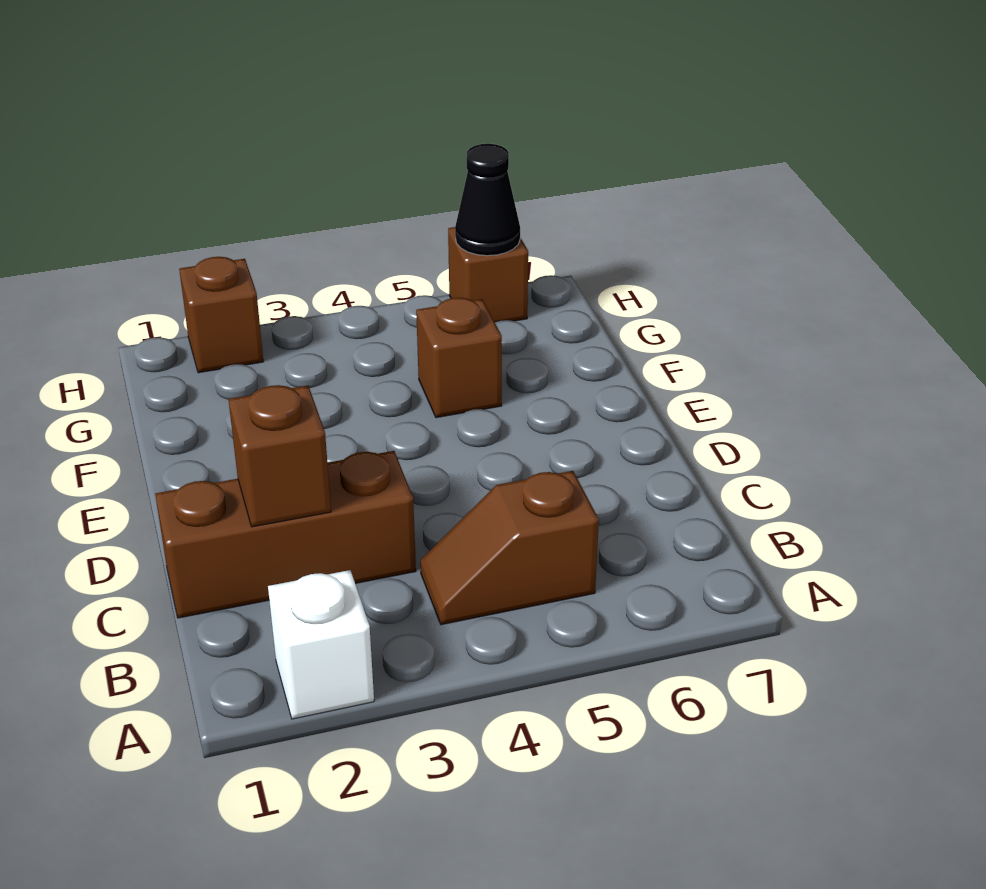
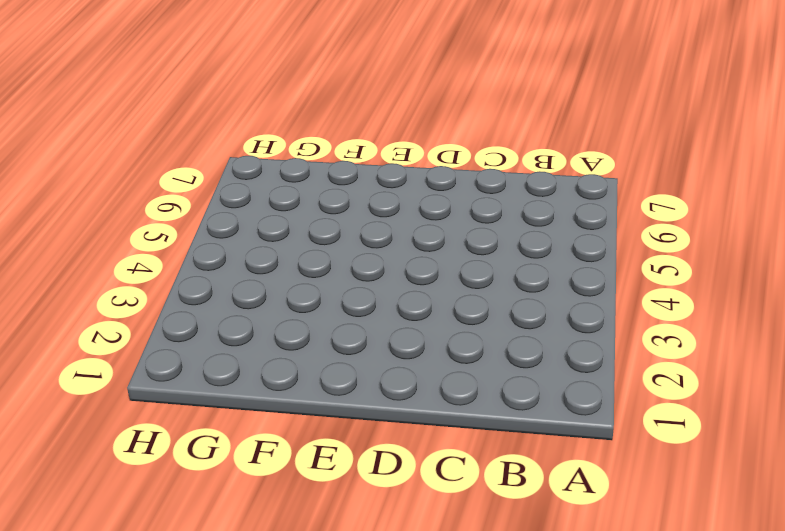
none -> white 1x1 brick [268,570,374,719]
none -> brown 1x2 slope [420,471,599,625]

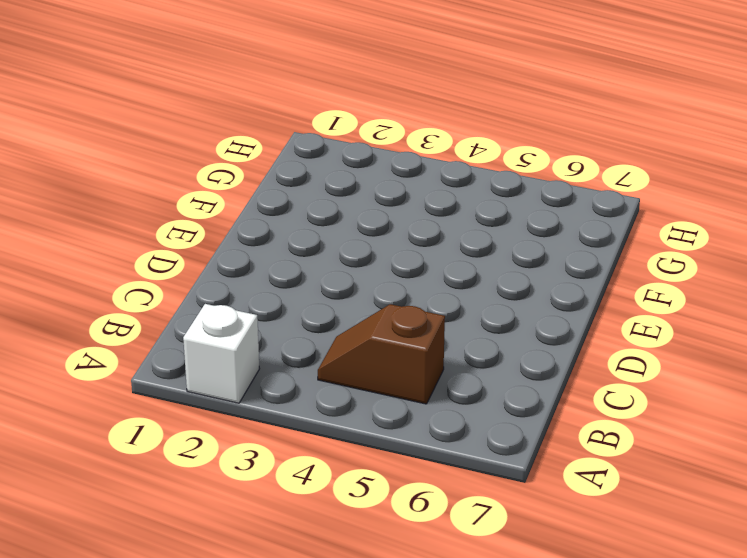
none -> brown 1x3 brick [155,451,416,618]
none -> brown 1x1 brick [416,298,502,418]

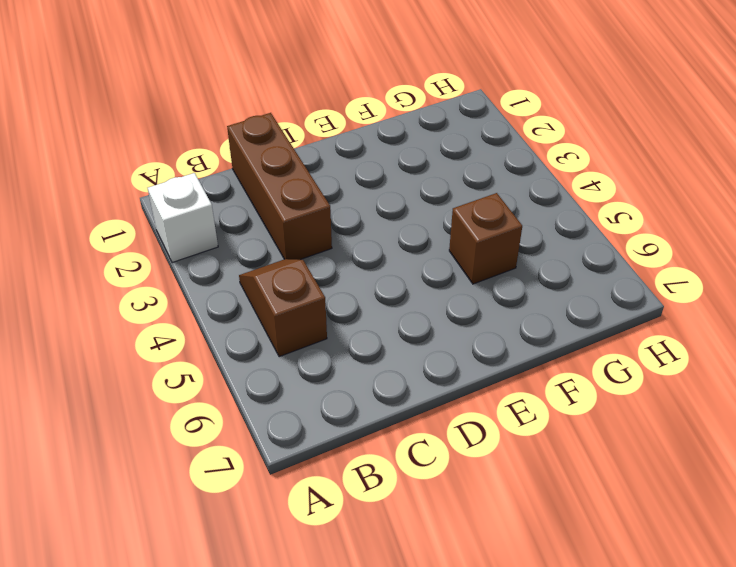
none -> brown 1x1 brick [179,257,264,373]
none -> brown 1x1 brick [448,227,528,322]

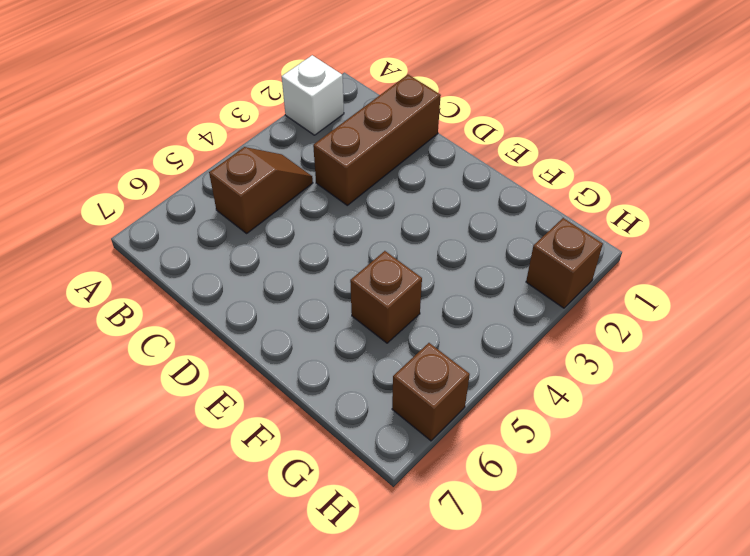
none -> brown 1x1 brick [228,385,331,527]
none -> black 1x1 cone [455,144,520,256]

